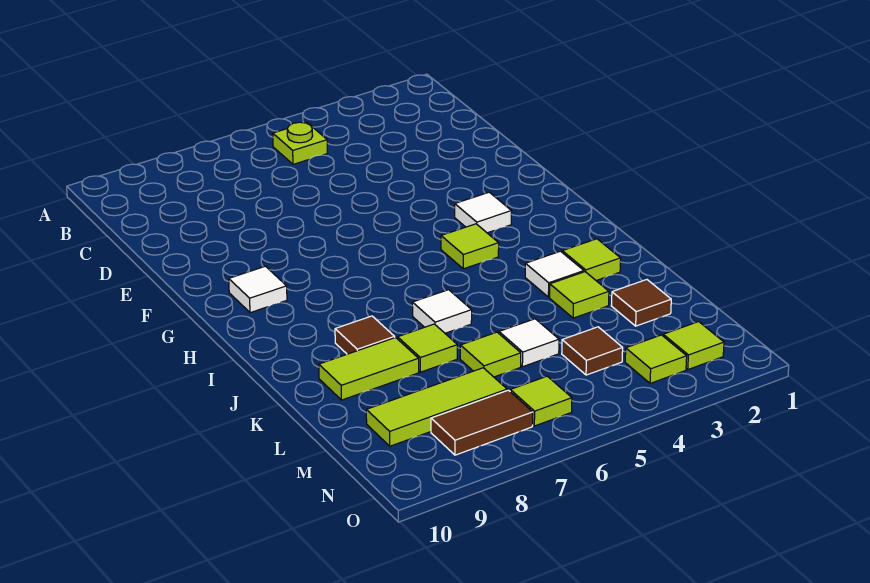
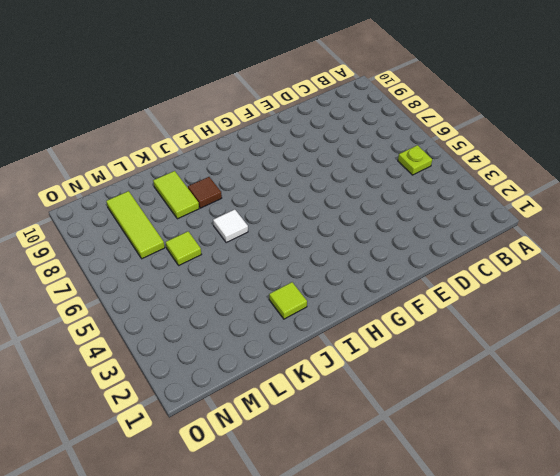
none -> white 1x1 tile [455,192,512,233]
none -> white 1x1 tile [229,266,287,313]
none -> lime 1x1 tile [441,224,499,269]

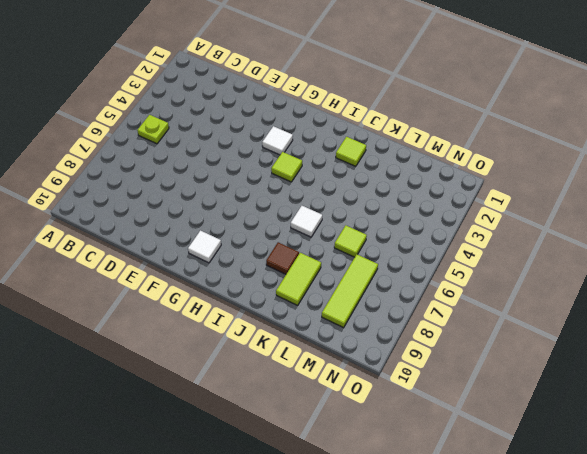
none -> white 1x1 tile [525,251,584,297]
none -> lime 1x1 tile [550,272,609,318]
none -> lime 1x1 tile [398,324,457,372]

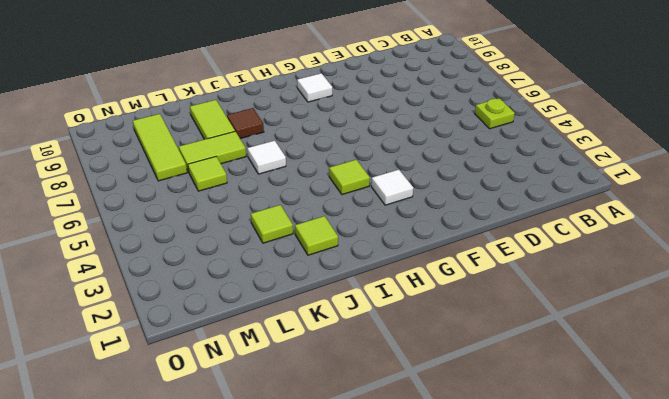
lime 1x2 tile [179,131,246,172] -> lime 1x1 tile [398,324,457,372]
none -> white 1x1 tile [525,251,584,297]
none -> brown 1x1 tile [611,280,671,326]
none -> white 1x1 tile [499,319,559,367]

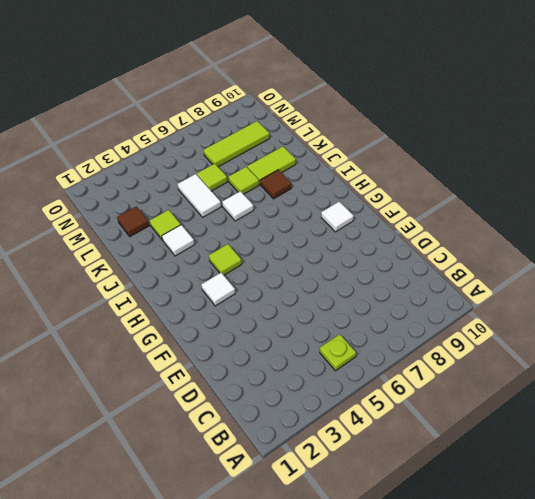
white 1x2 tile [177,174,221,217] -> white 1x1 tile [499,319,559,367]
none -> lime 1x1 tile [562,239,621,280]
none -> brown 1x1 tile [562,327,623,375]
none -> lime 1x1 tile [663,322,724,369]

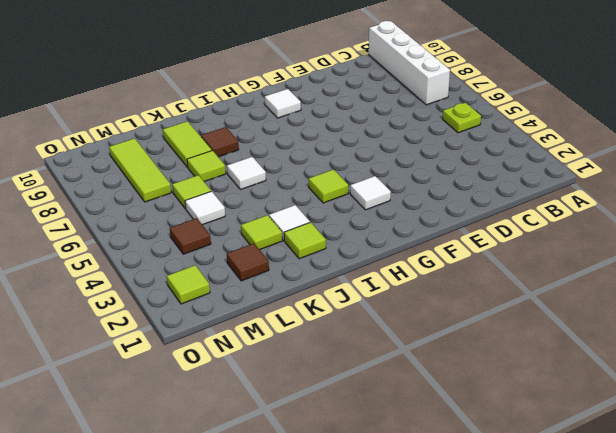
white 1x4 brick [369,21,450,105] -> none
none -> lime 1x1 tile [625,335,687,383]
none -> lime 1x1 tile [510,376,572,426]
none -> brown 1x2 tile [431,390,533,455]

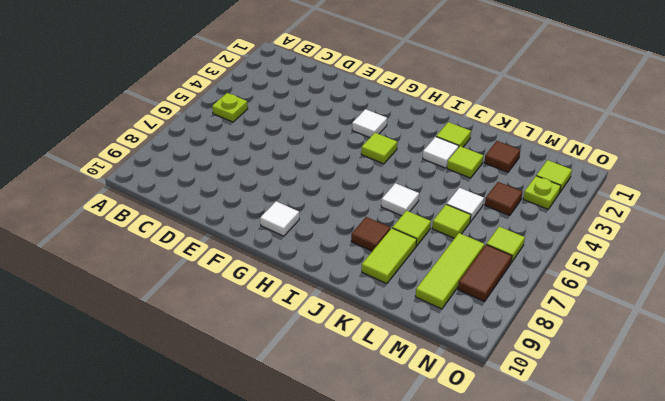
lime 1x1 plate [523,176,561,209] -> lime 1x1 tile [625,335,687,383]

